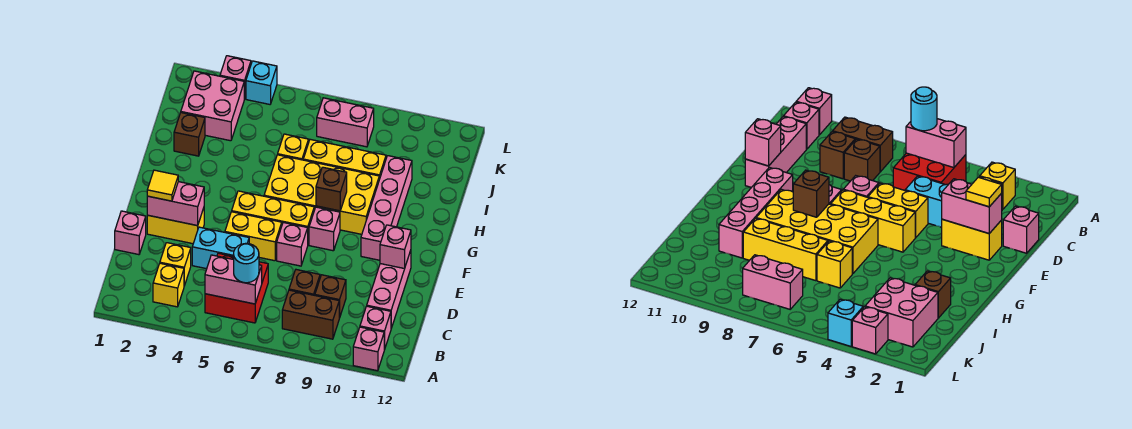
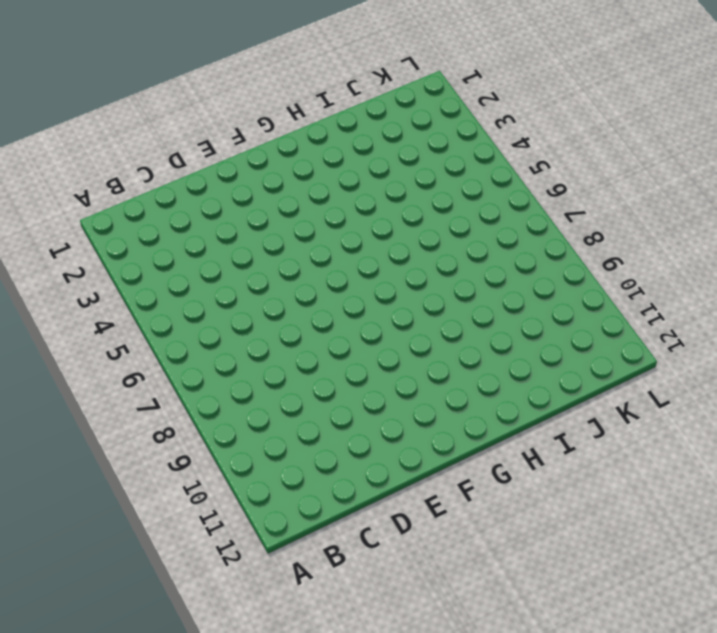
none -> pink 1x1 brick [353,327,384,371]
none -> yellow 1x1 brick [153,263,184,307]
none -> red 2x2 brick [205,253,268,323]
none -> brown 1x2 brick [282,290,339,339]

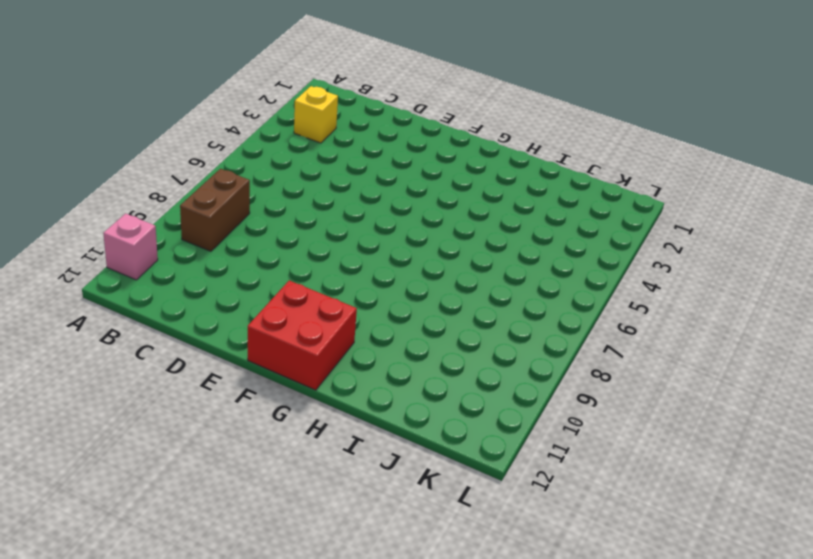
red 2x2 brick [248,281,357,390] -> red 2x2 brick moved to [205,253,268,323]
none -> pink 1x1 brick [360,306,391,350]
none -> yellow 1x1 brick [160,243,191,286]
none -> brown 1x1 brick [289,270,320,295]
none -> brown 1x1 brick [315,275,346,318]

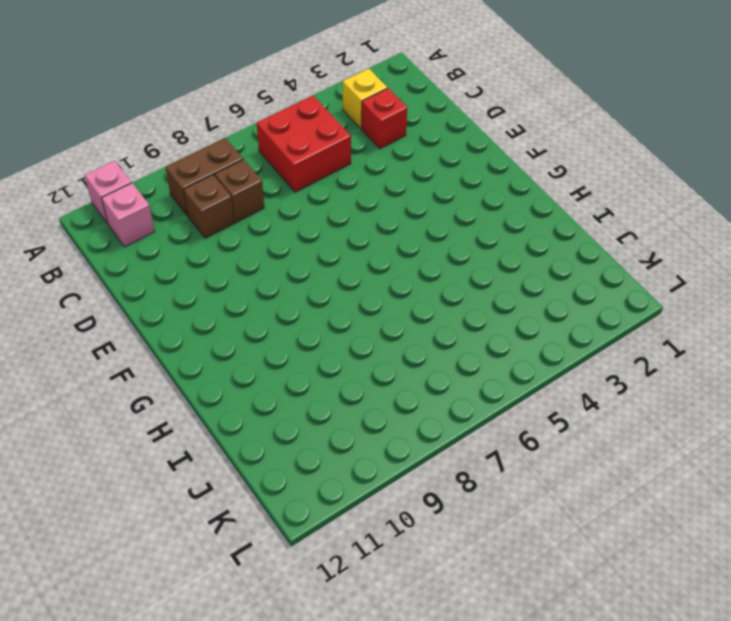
red 1x1 brick [361,88,407,149] -> yellow 1x1 brick [160,243,191,286]
none -> pink 1x3 brick [367,250,411,328]
none -> pink 1x1 brick [115,211,146,255]
none -> cyan 1x2 brick [192,227,249,269]
none -> yellow 1x2 brick [147,208,204,244]

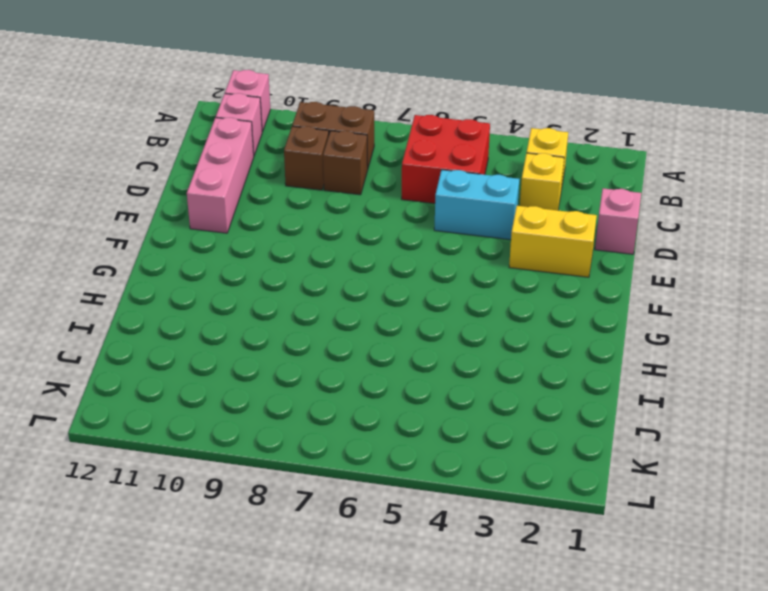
none -> yellow 1x2 brick [225,212,282,261]
none -> pink 1x1 brick [277,223,308,266]
none -> yellow 1x3 brick [232,191,314,244]
none -> pink 1x1 brick [309,207,340,251]

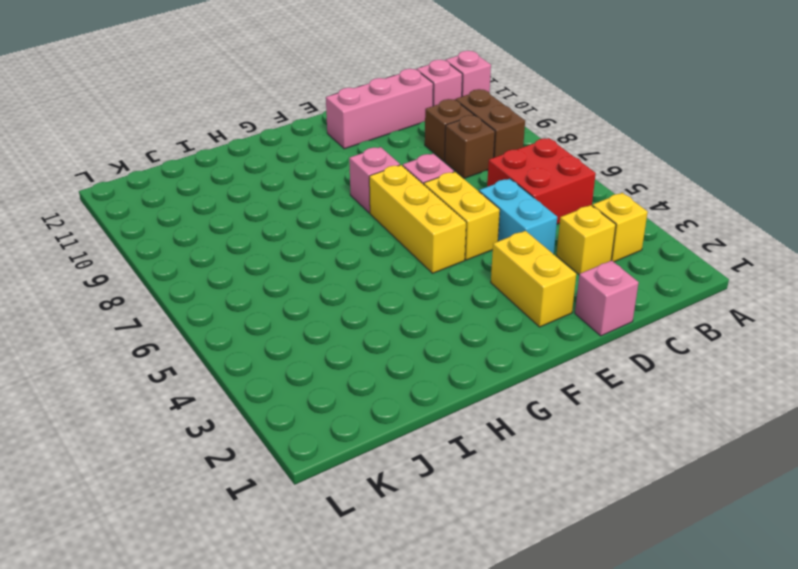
none -> pink 1x4 brick [361,156,412,260]
none -> yellow 2x4 brick [264,155,379,234]
none -> brown 1x1 brick [174,113,205,156]
none -> yellow 1x1 brick [278,134,309,160]

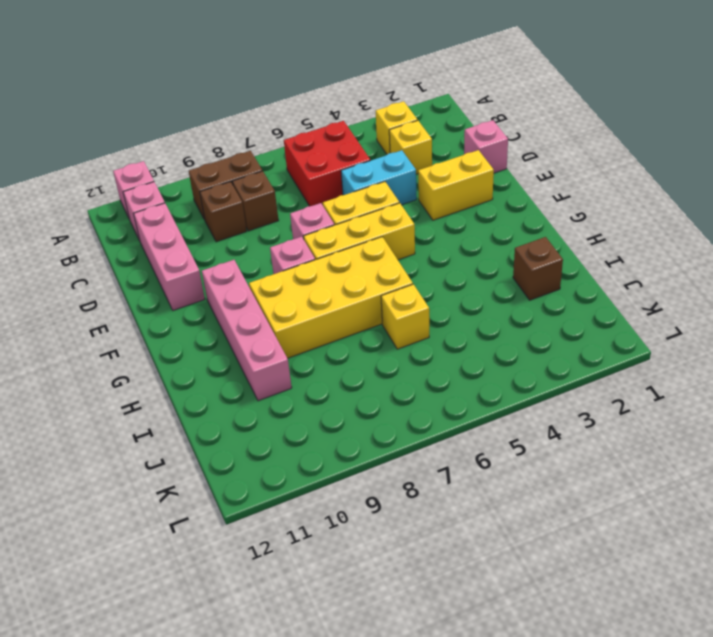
none -> yellow 1x3 brick [303,139,386,179]
none -> pink 2x2 brick [181,71,244,141]
none -> pink 1x2 brick [317,98,374,147]
none -> pink 1x1 brick [220,56,251,99]

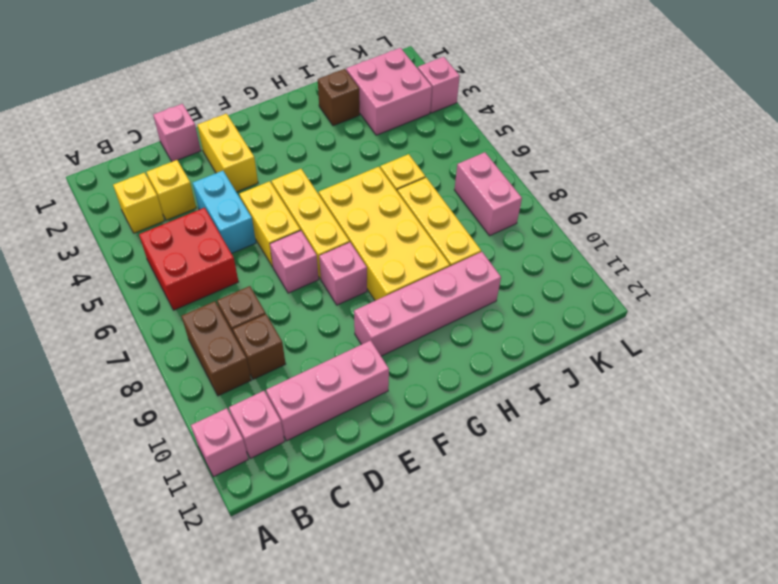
none -> cyan 1x1 brick [246,61,277,104]
none -> pink 1x2 brick [205,255,262,304]
none -> pink 1x2 brick [147,182,204,226]
none -> pink 1x1 brick [380,225,411,269]

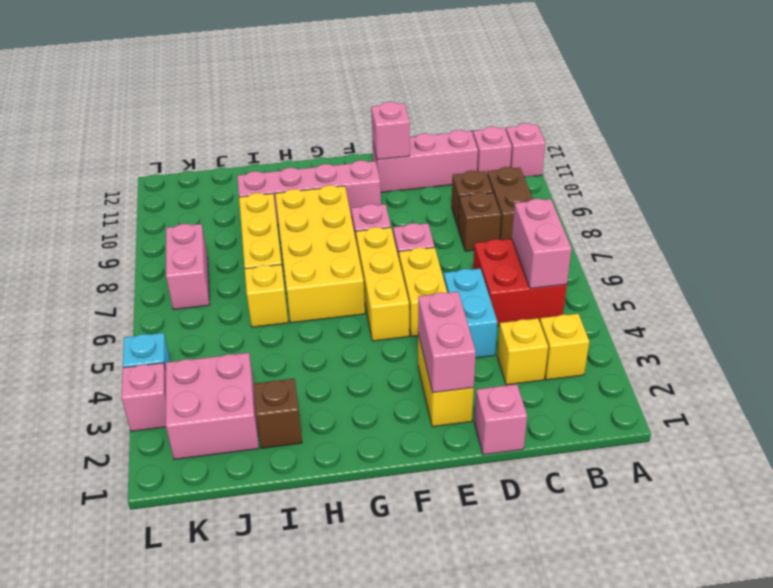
none -> brown 1x1 brick [316,167,347,211]
none -> cyan 1x1 round brick [234,243,259,283]
none -> yellow 1x1 tile [147,170,178,201]

